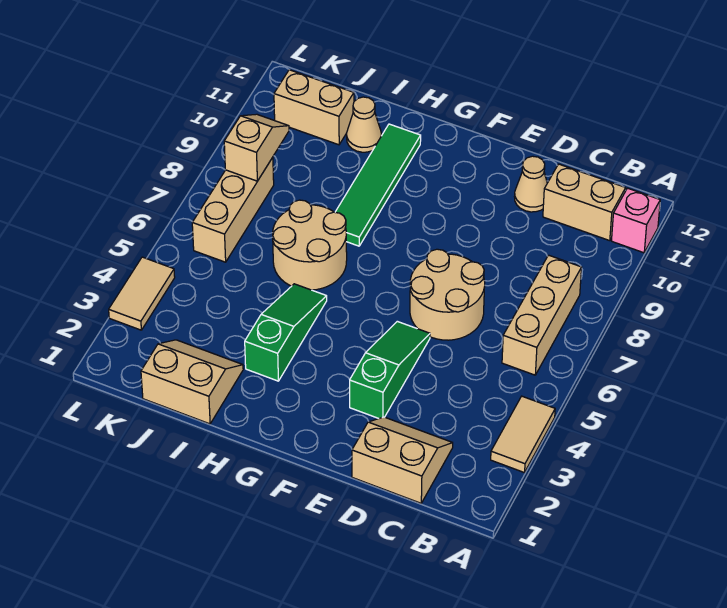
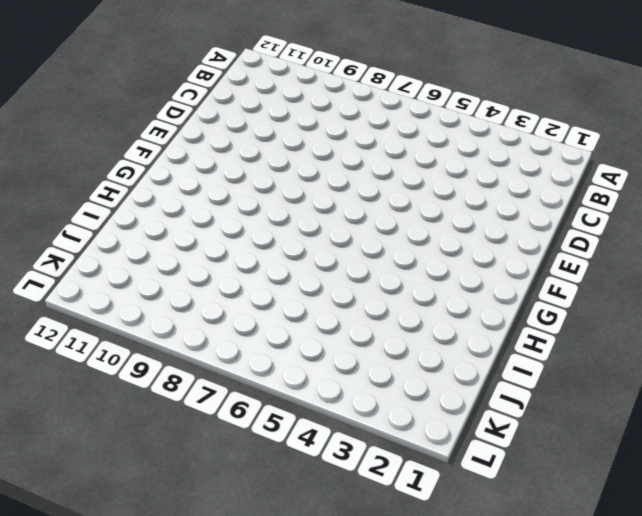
none -> tan 1x2 tile [491,396,555,473]
none -> pink 1x1 brick [612,188,660,253]
none -> tan 1x3 brick [502,255,582,375]

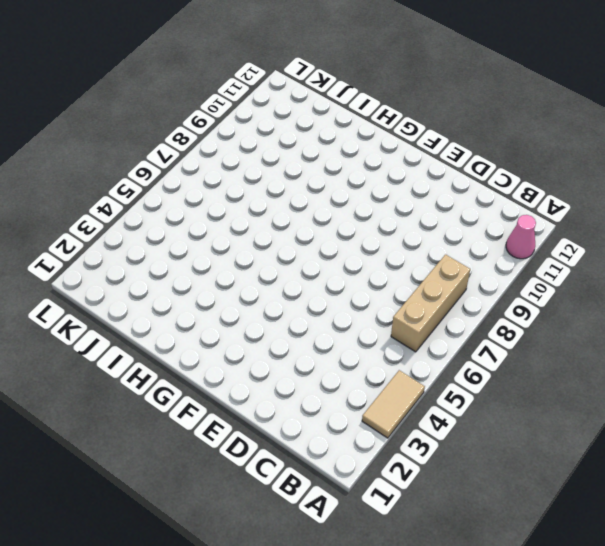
pink 1x1 cone [506,215,536,259] -> pink 1x1 brick [612,188,660,253]
none -> tan 1x2 brick [543,164,626,241]
none -> tan 2x2 slope [352,417,453,503]
none -> tan 2x2 round brick [410,249,485,340]

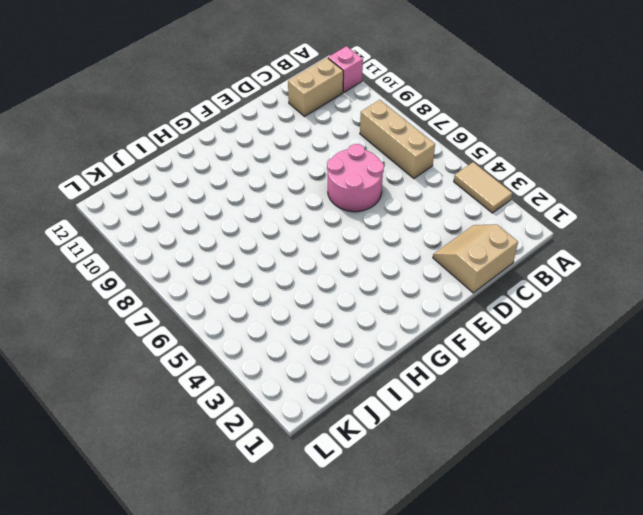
pink 2x2 round brick [327,144,384,212] -> tan 2x2 round brick [410,249,485,340]
none -> tan 1x1 cone [514,156,547,212]
none -> green 1x3 slope [350,321,430,419]
none -> green 1x3 slope [245,284,327,381]

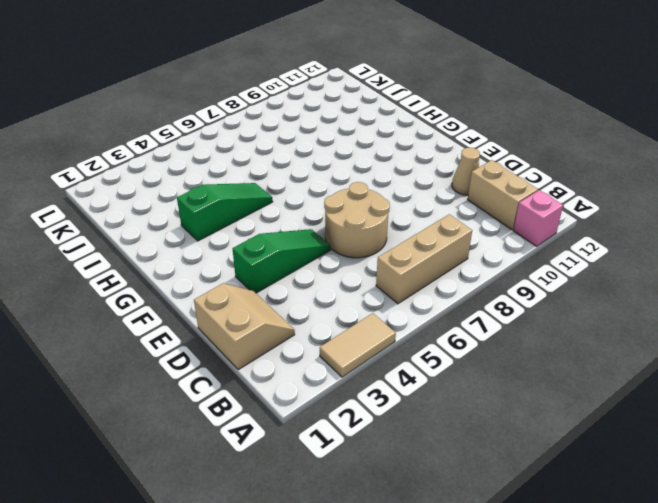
none -> tan 2x2 round brick [273,200,347,290]
none -> green 1x4 tile [335,124,421,246]
none -> tan 2x2 slope [141,340,243,424]

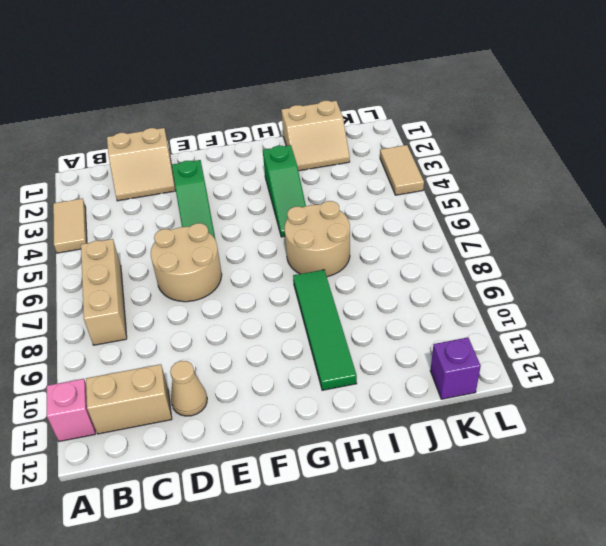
purple 1x1 brick [430,337,481,399] -> none
none -> tan 1x1 cone [347,97,381,152]
none -> tan 1x2 brick [274,70,354,145]
none -> tan 1x3 brick [192,157,274,262]

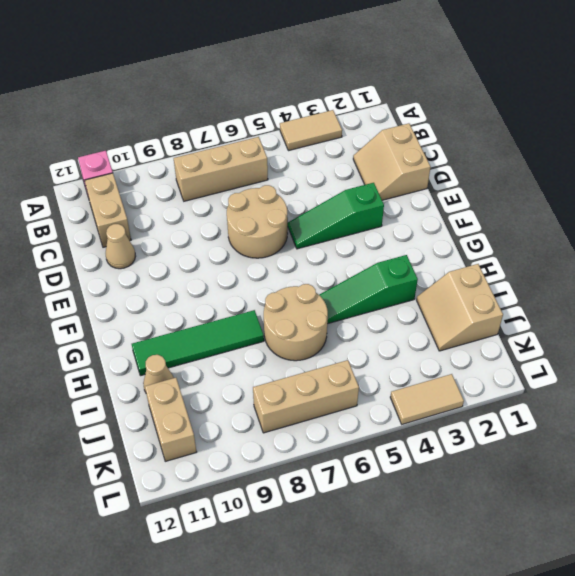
none -> tan 1x2 slope [224,114,289,181]

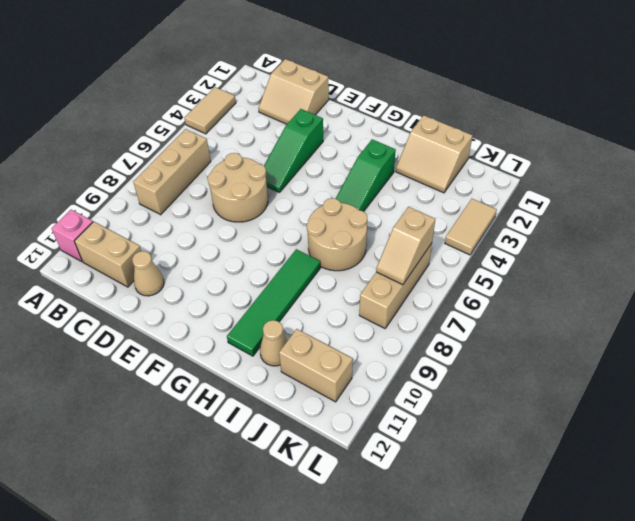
tan 1x2 slope [376,207,435,285] -> tan 1x2 slope moved to [224,114,289,181]

